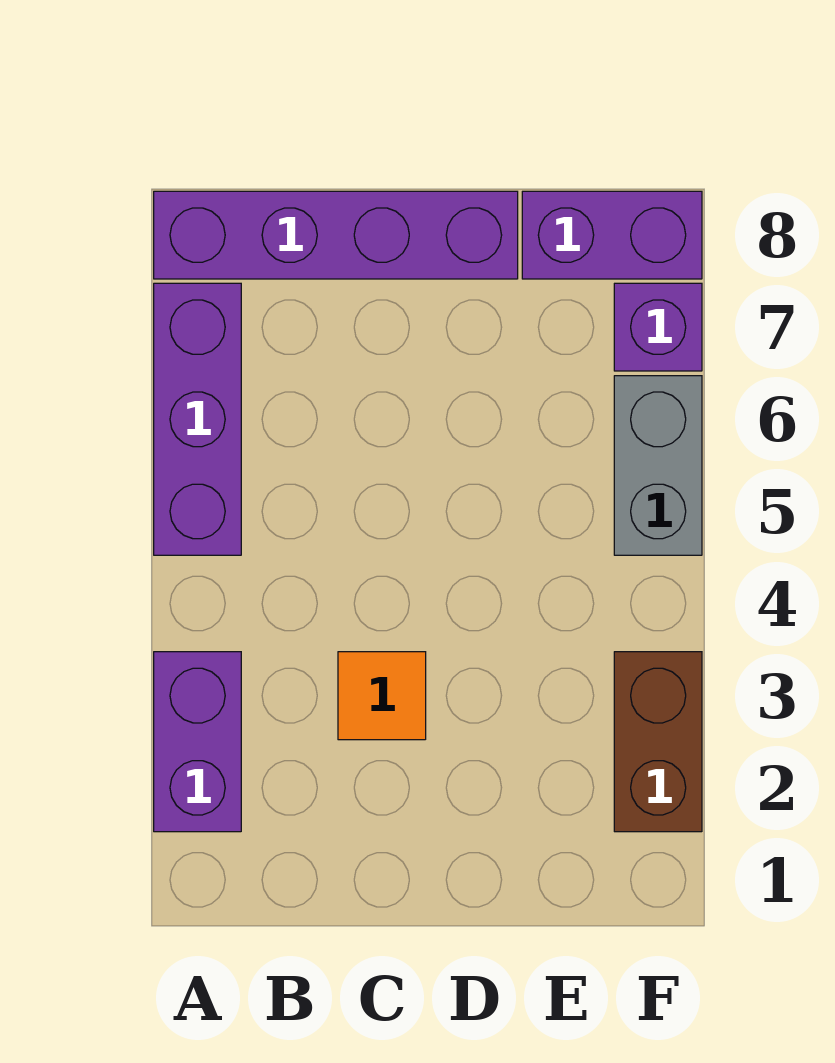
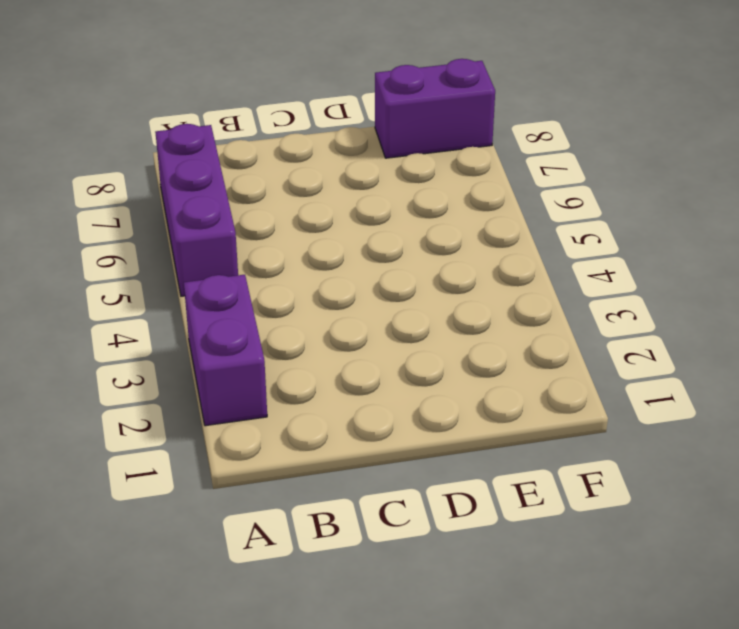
none -> purple 1x4 brick [154,191,518,279]
none -> orange 1x1 tile [338,652,426,740]

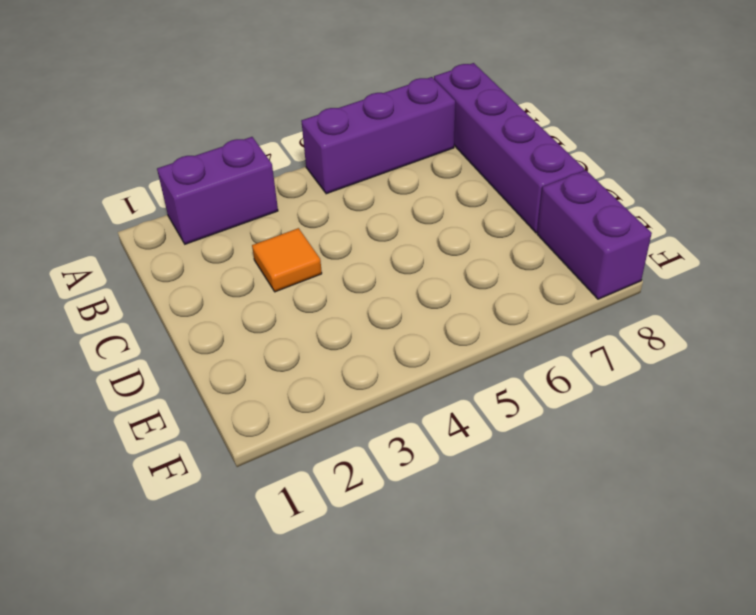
none -> brown 1x2 brick [614,652,702,832]
none -> grey 1x2 brick [614,376,702,555]

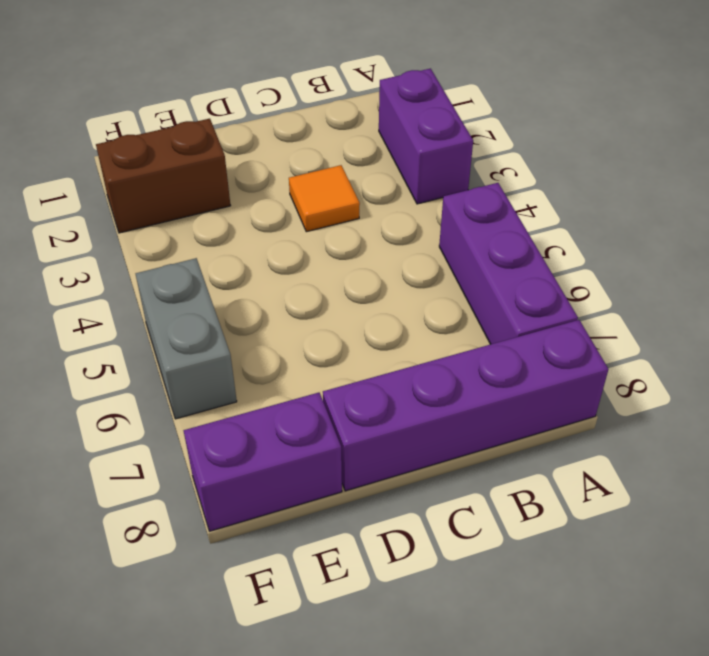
brown 1x2 brick [96,119,231,233] -> brown 1x2 brick turned to [614,652,702,832]
none -> purple 1x1 brick [614,283,702,371]

